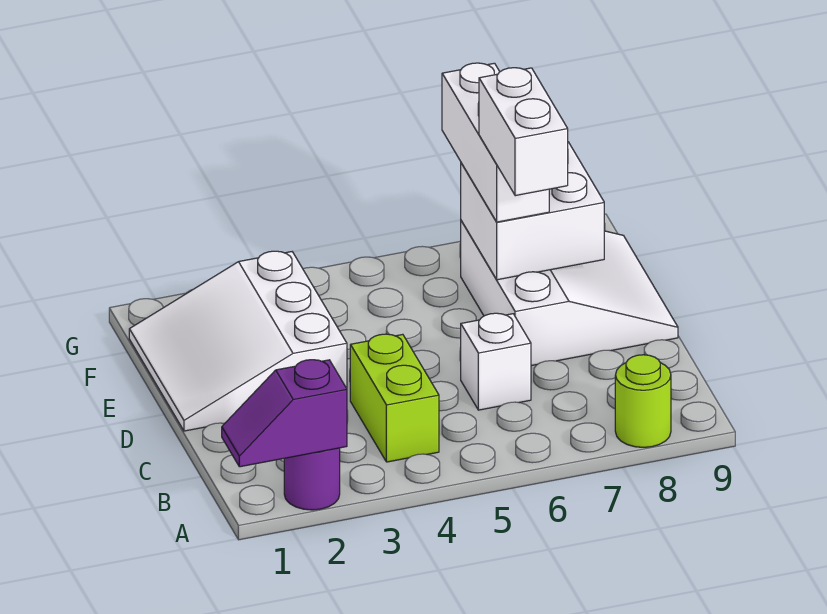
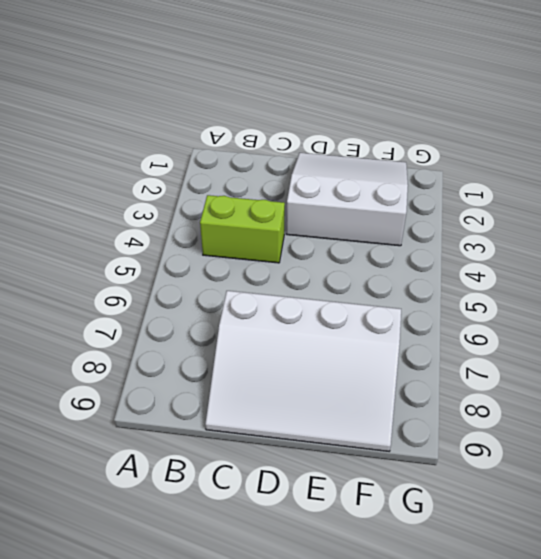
white 3x4 slope [205,291,401,451] -> white 3x3 slope [461,221,678,366]
none -> purple 1x1 round brick [284,448,340,510]
none -> lime 1x1 round brick [615,355,671,447]

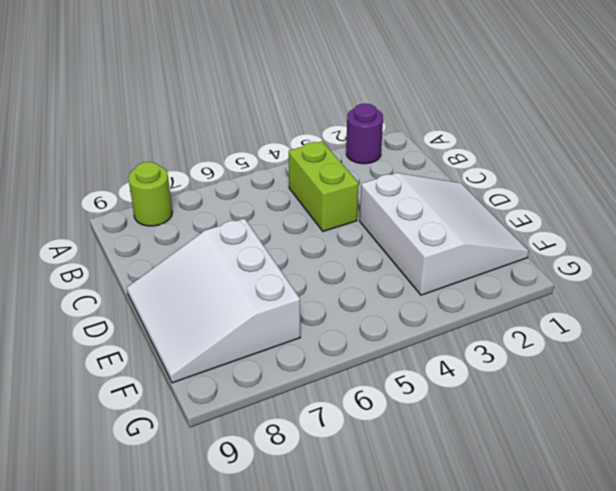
none -> white 1x1 brick [461,313,531,410]
none -> purple 1x2 slope [222,360,347,467]

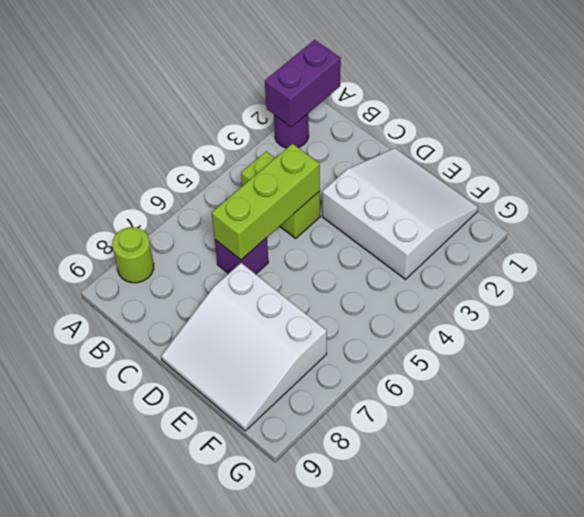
purple 1x2 brick [265,40,341,127] -> purple 1x2 slope [222,360,347,467]
lime 1x3 brick [212,144,320,260] -> none
purple 1x1 brick [215,238,268,274] -> white 1x1 brick [461,313,531,410]
none -> white 2x2 brick [461,142,604,280]
none -> white 1x3 brick [442,63,549,222]

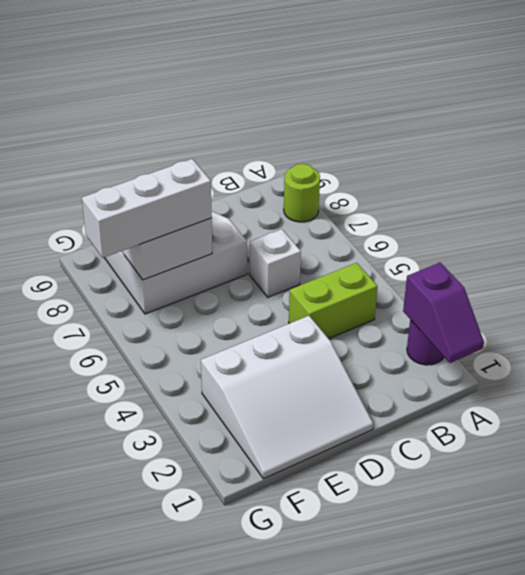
none -> white 1x2 brick [479,68,568,196]

